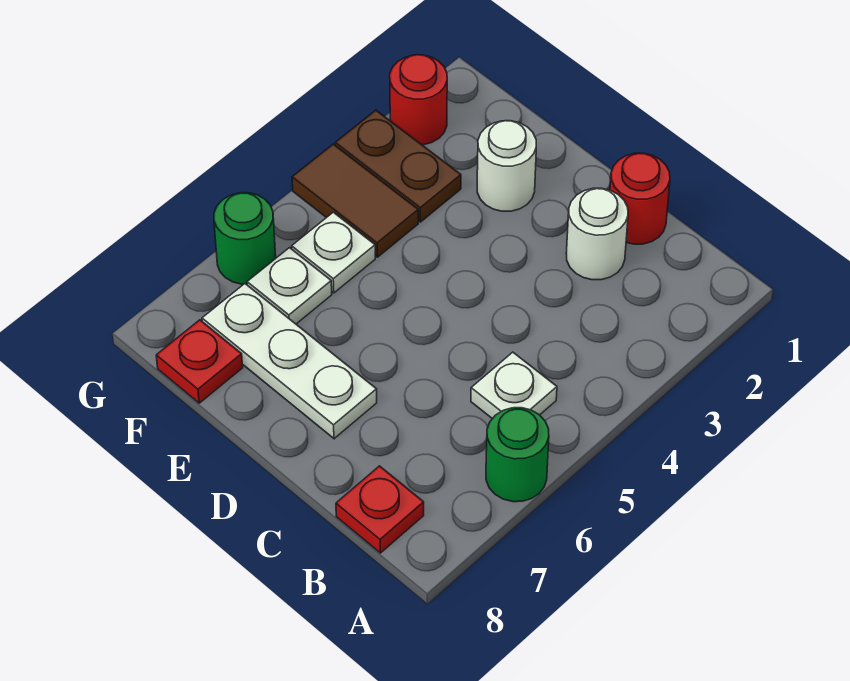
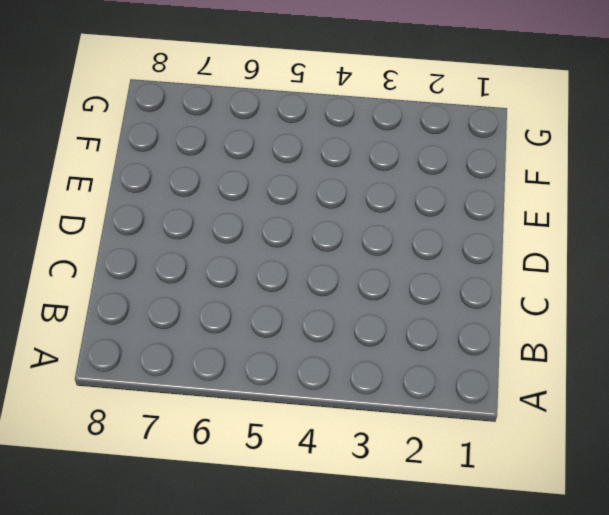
none -> green 1x1 round brick [486,408,549,502]
none -> white 1x1 plate [471,352,557,419]
none -> red 1x1 plate [336,466,424,553]

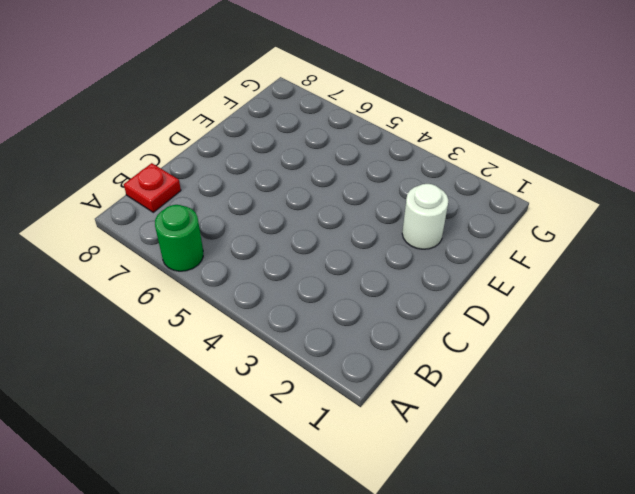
none -> white 1x1 plate [471,352,557,419]
none -> red 1x1 round brick [610,153,670,244]
none -> white 1x1 round brick [566,188,628,280]

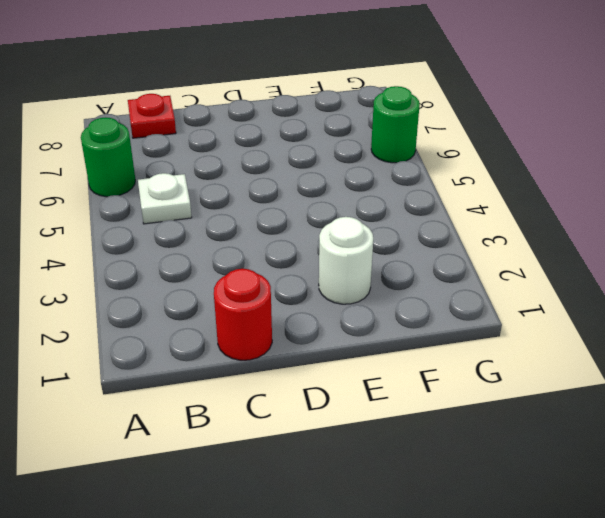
none -> white 1x1 round brick [566,188,628,280]
none -> white 1x3 plate [202,284,377,439]
none -> brown 1x2 plate [335,110,461,222]

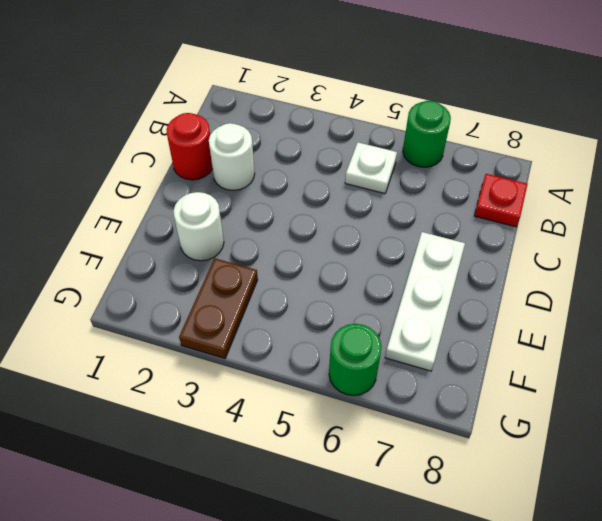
none -> brown 1x2 tile [292,144,418,257]
none -> white 1x1 plate [292,212,375,293]
none -> white 1x1 plate [247,248,332,324]

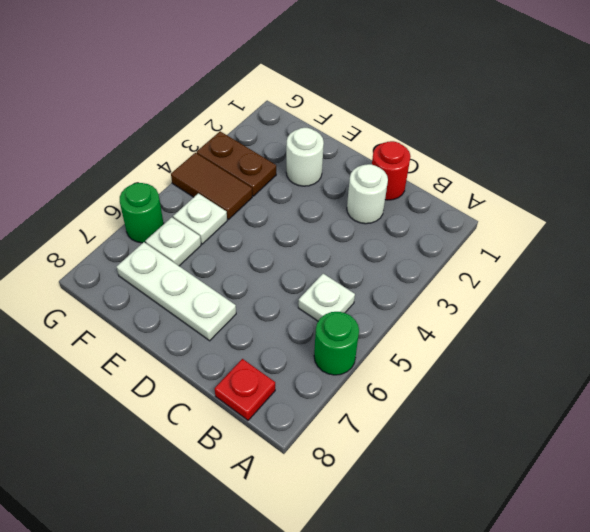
none -> red 1x1 plate [156,320,243,403]
none -> red 1x1 round brick [390,55,447,145]

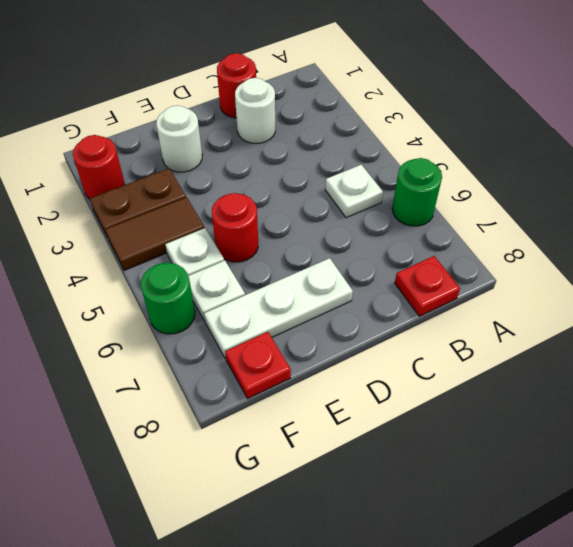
red 1x1 round brick [212,193,258,262] -> none

